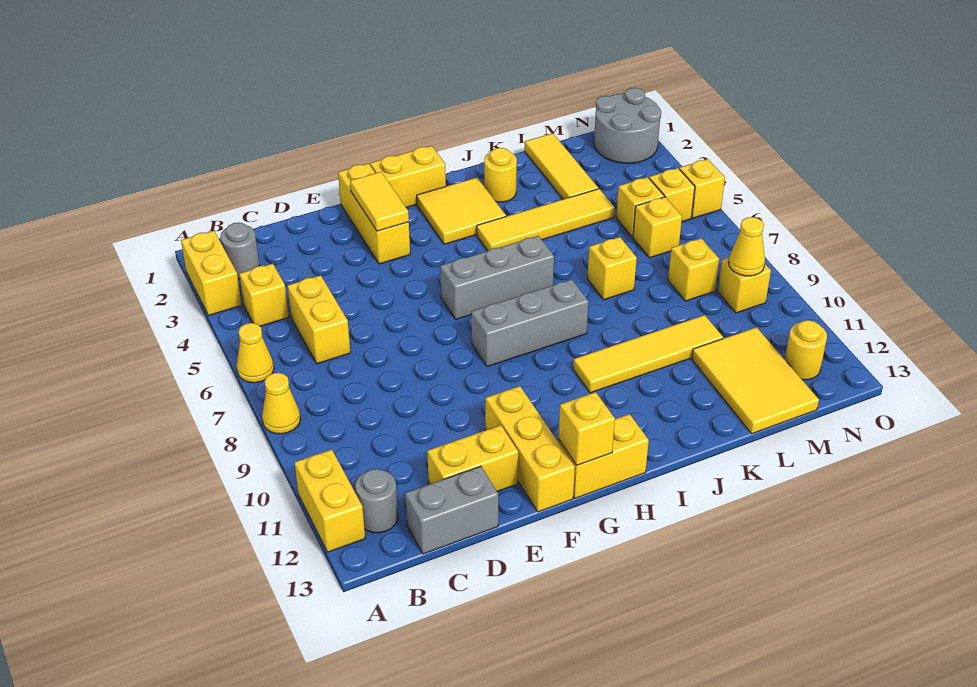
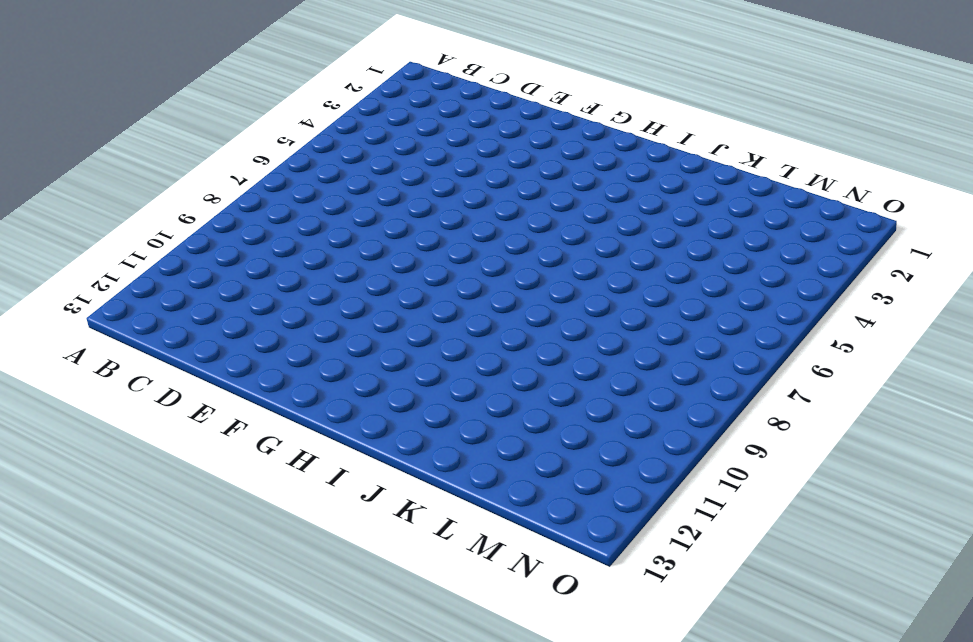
none -> yellow 1x2 brick [181,231,242,315]
none -> yellow 1x1 cone [237,323,274,383]
none -> yellow 1x1 cone [262,373,300,434]
none -> yellow 1x2 brick [294,450,365,552]

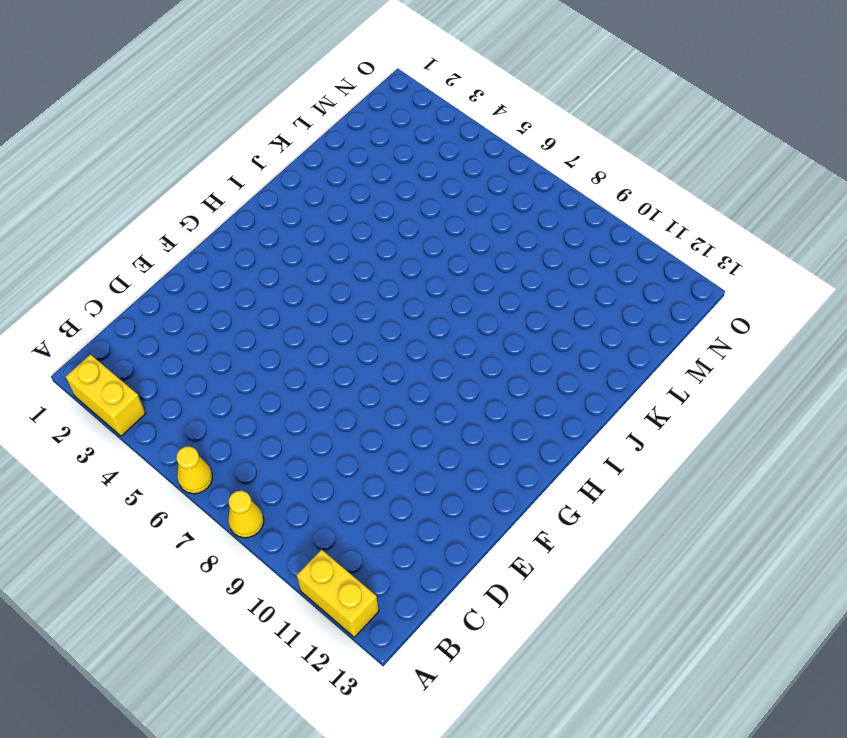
none -> grey 1x1 round brick [220,223,259,279]
none -> yellow 1x1 brick [239,264,289,326]
none -> grey 1x1 round brick [355,469,398,533]
none -> yellow 1x2 brick [287,275,350,364]

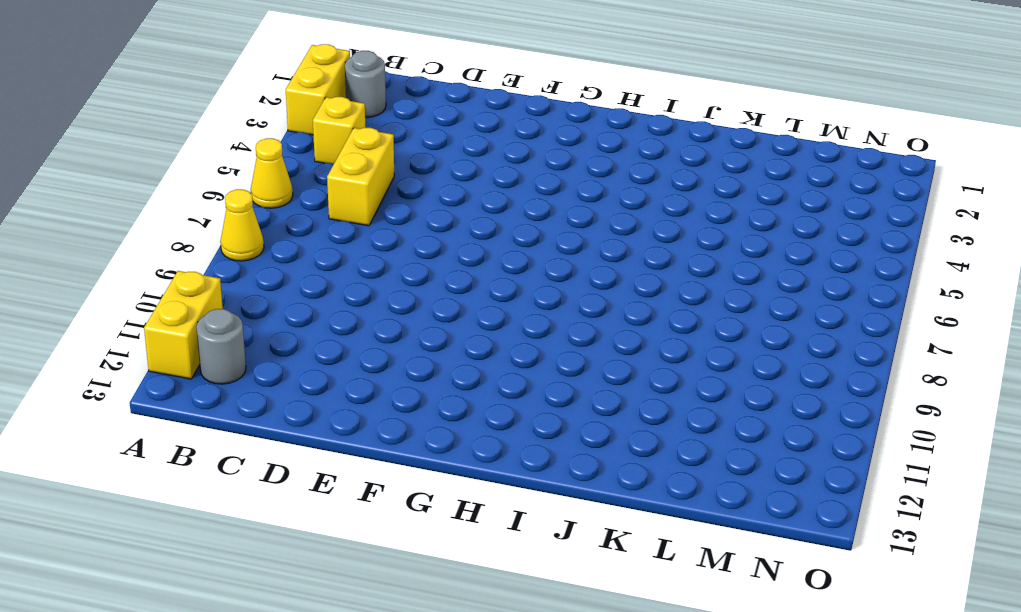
none -> grey 1x2 brick [405,466,498,554]
none -> yellow 1x2 brick [427,425,518,491]
none -> yellow 1x3 brick [338,163,410,264]
none -> yellow 1x3 brick [485,386,575,512]

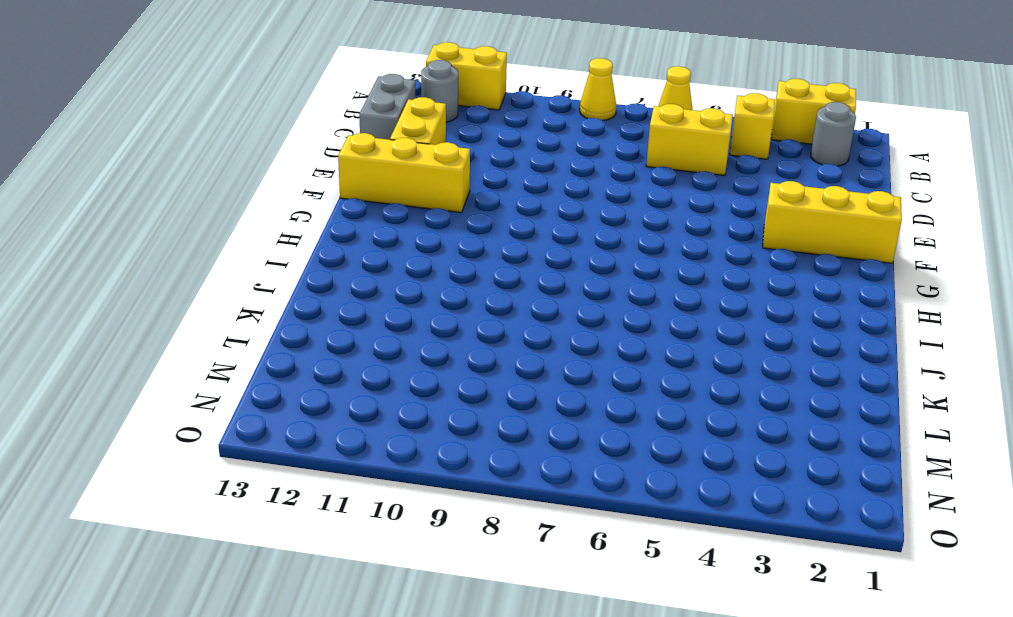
none -> yellow 1x2 brick [370,146,446,207]
none -> grey 1x3 brick [440,236,554,320]
none -> grey 1x3 brick [471,279,589,367]
none -> yellow 1x2 brick [558,414,649,498]

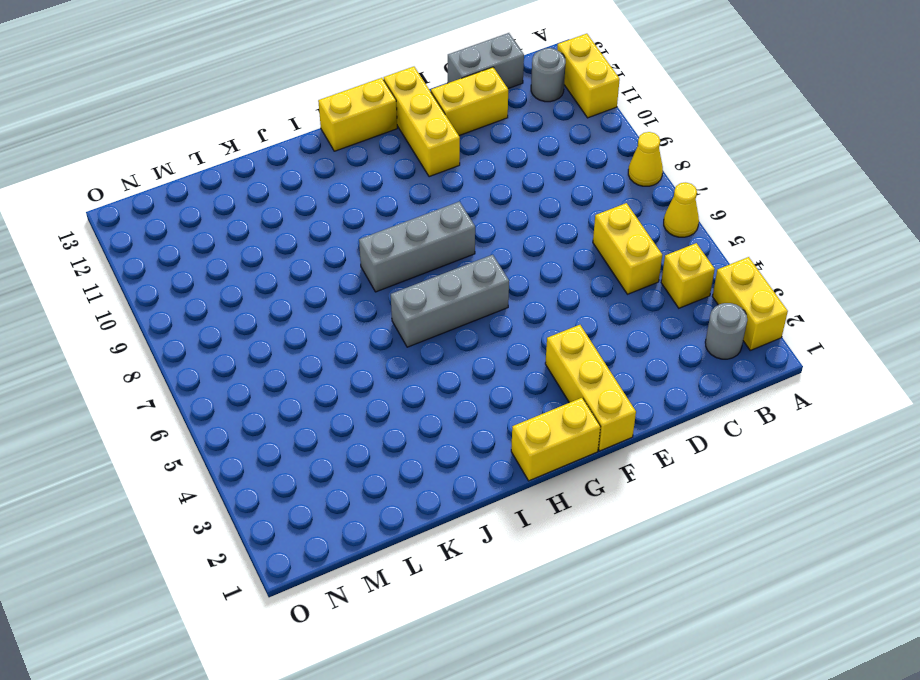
none -> yellow 2x2 tile [417,178,506,244]
none -> yellow 1x4 tile [477,189,615,251]
none -> yellow 1x4 tile [573,315,723,393]
none -> yellow 1x1 round brick [484,148,517,202]

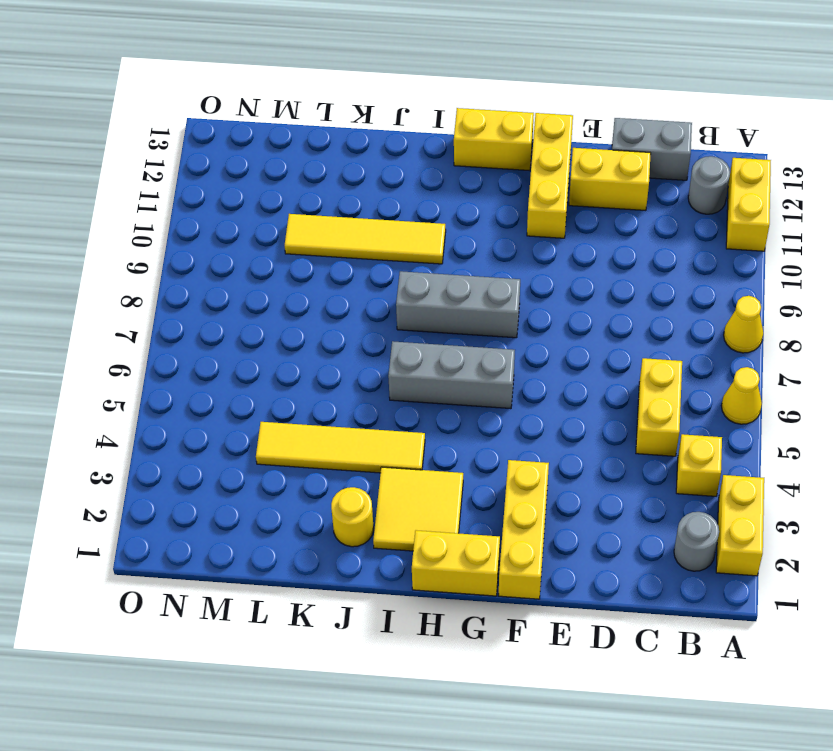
none -> yellow 1x1 brick [587,237,637,300]
none -> yellow 1x3 tile [525,133,598,199]
none -> yellow 2x3 tile [692,327,819,434]
none -> yellow 1x1 brick [616,177,664,237]

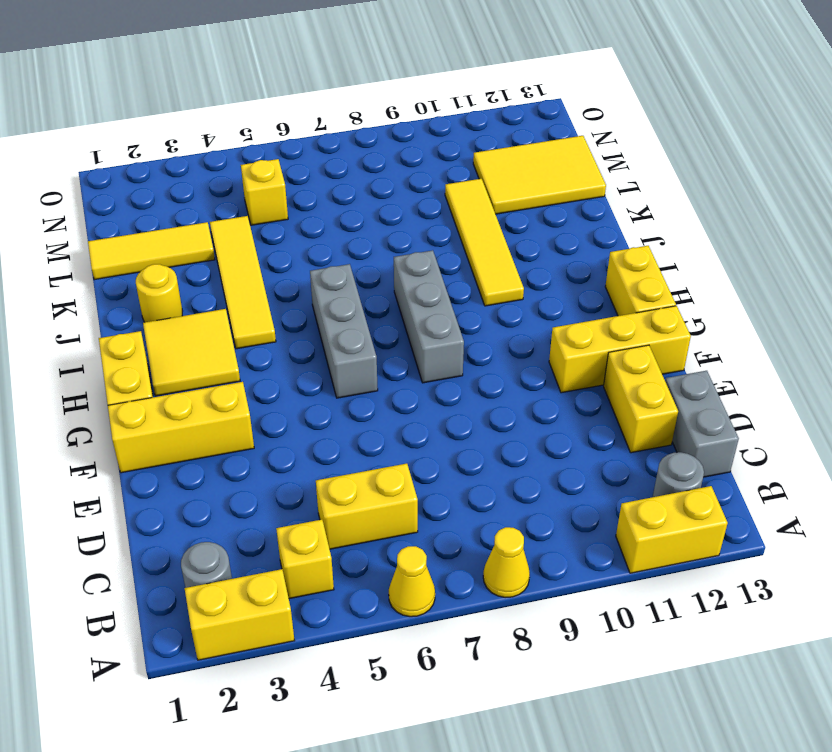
none -> yellow 1x1 brick [587,237,637,300]
none -> yellow 1x1 brick [633,197,682,258]
none -> yellow 1x1 brick [668,238,719,301]
none -> grey 2x2 round brick [594,88,661,163]

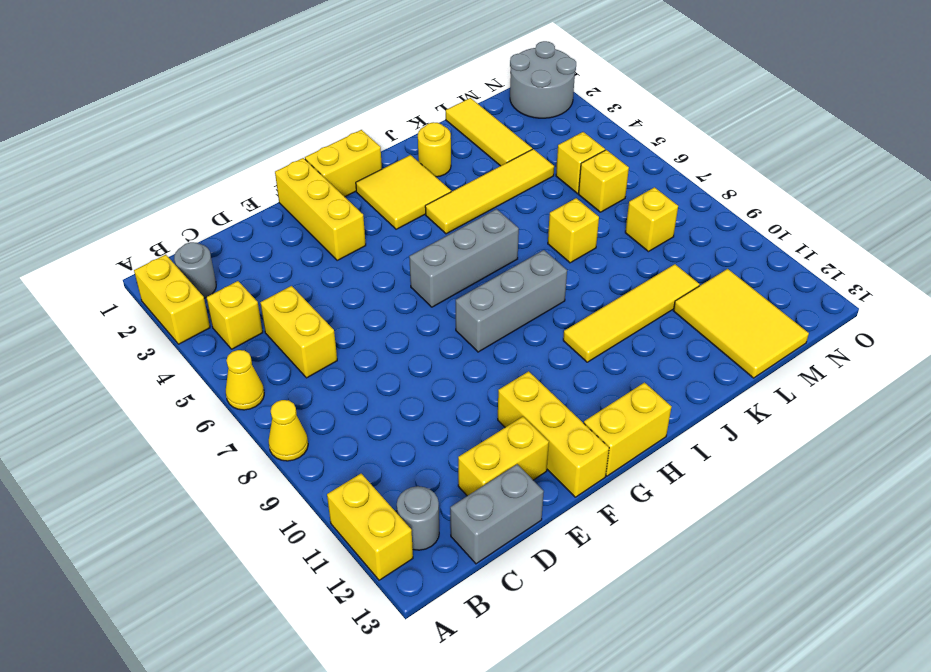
none -> yellow 1x1 brick [649,168,695,222]
none -> yellow 1x1 brick [718,257,771,313]
none -> yellow 1x1 round brick [785,320,827,380]
none -> yellow 1x1 brick [679,159,725,218]

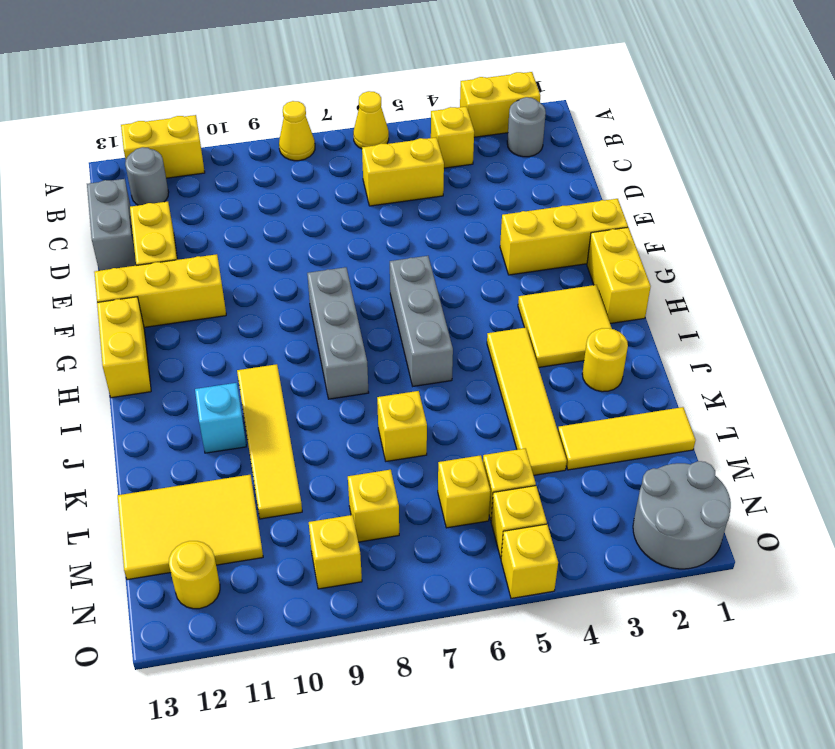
cyan 1x1 brick [195,383,246,453] -> none
none -> yellow 1x2 tile [350,172,409,231]
none -> yellow 1x1 brick [558,392,615,465]
none -> yellow 1x1 cone [729,217,765,276]

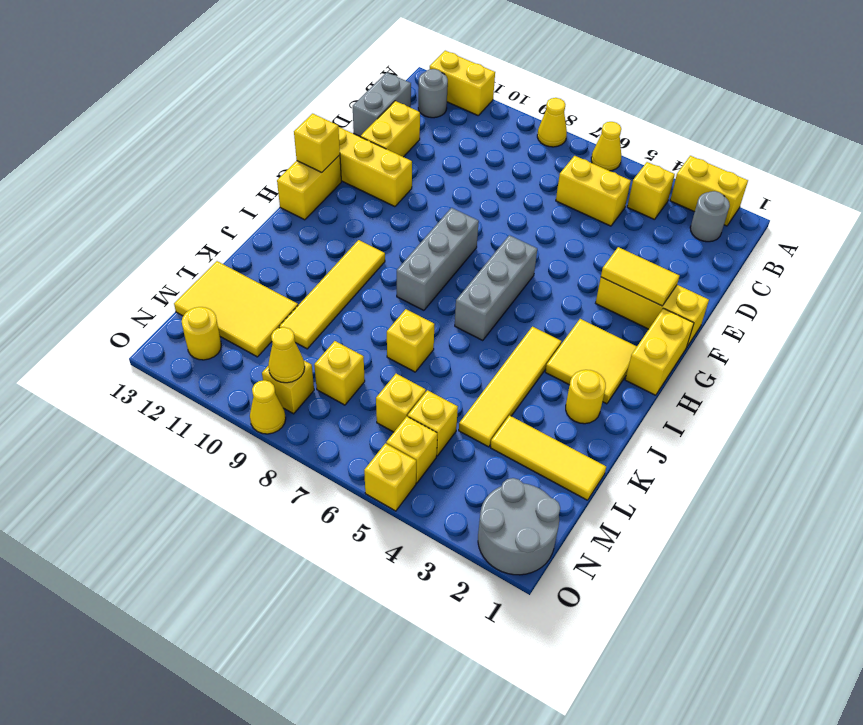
yellow 1x1 cone [250,380,286,434] -> none

